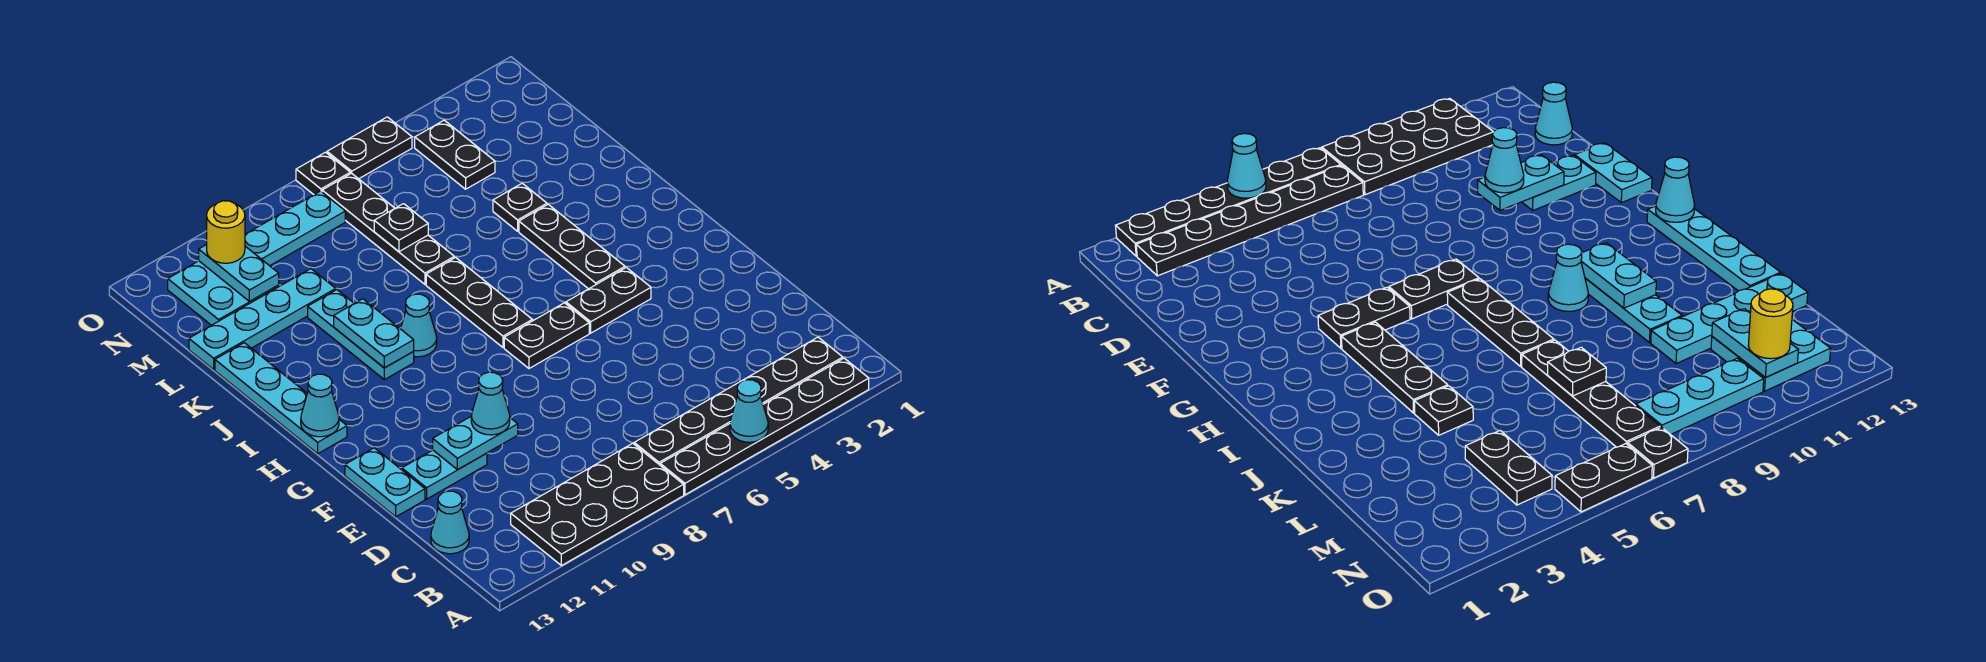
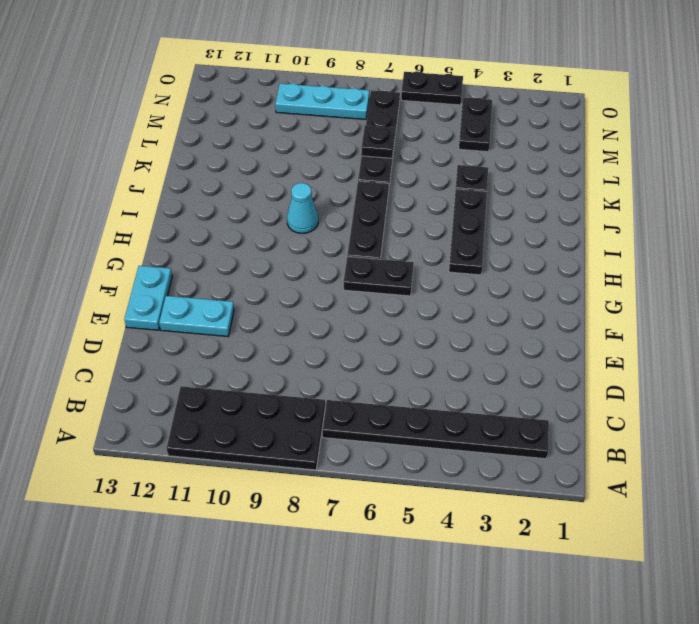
none -> black 1x6 plate [660,358,869,495]
none -> cyan 1x1 cone [431,491,469,554]
none -> black 1x2 plate [566,267,651,333]

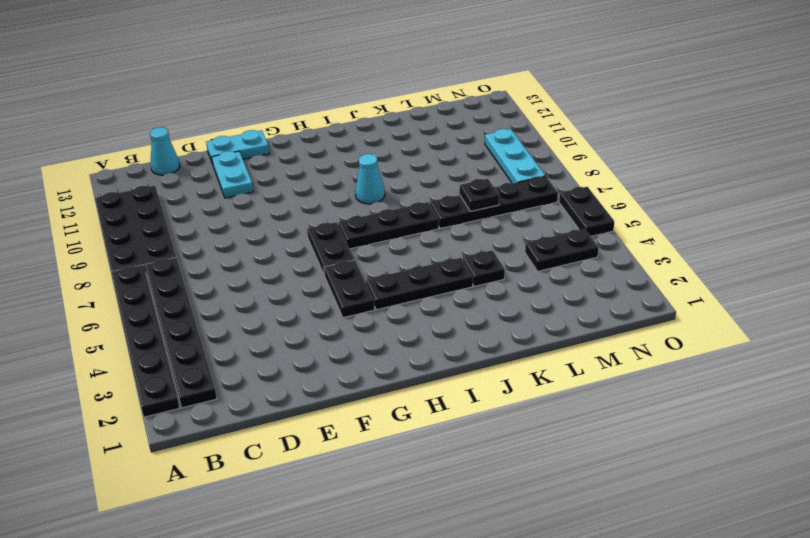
none -> cyan 1x4 plate [215,343,347,454]
none -> cyan 1x3 plate [308,290,414,380]
none -> cyan 1x4 plate [189,269,336,369]

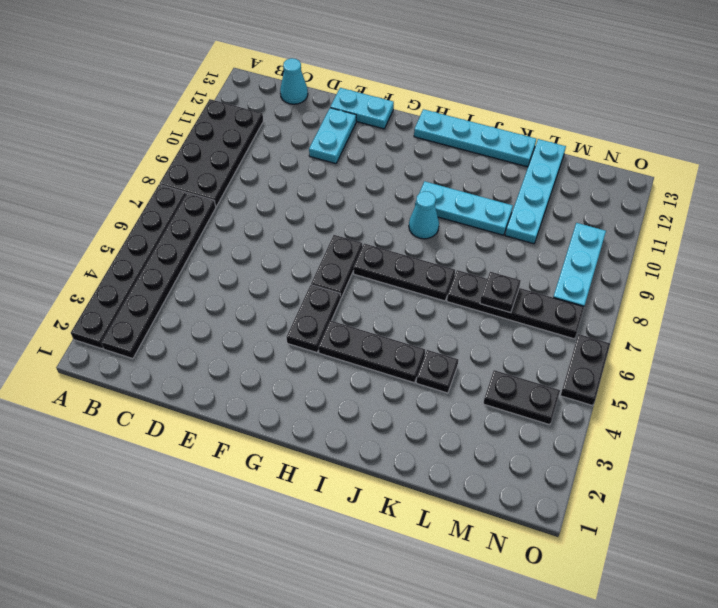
none -> cyan 2x2 plate [168,261,279,325]
none -> black 1x1 plate [296,152,350,195]
none -> cyan 1x1 cone [730,380,768,442]

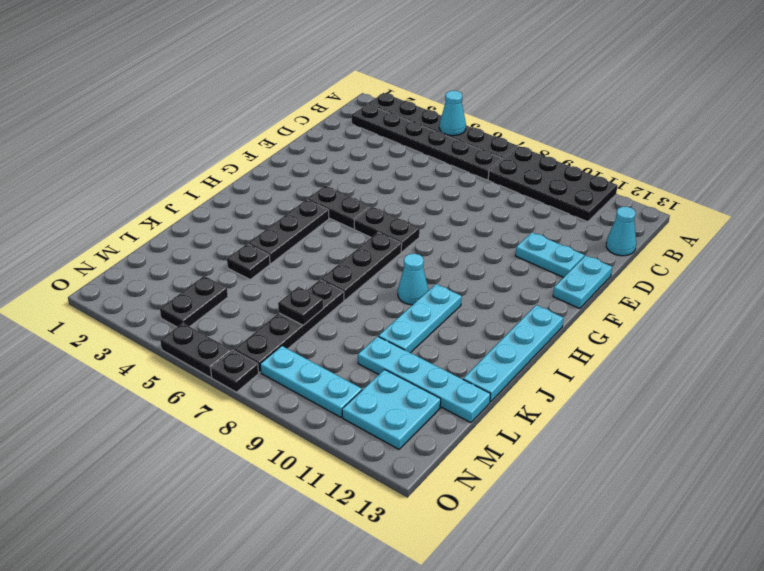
none -> cyan 1x2 plate [433,416,518,470]
none -> cyan 1x1 cone [301,374,339,437]
none -> cyan 1x2 plate [334,299,414,368]

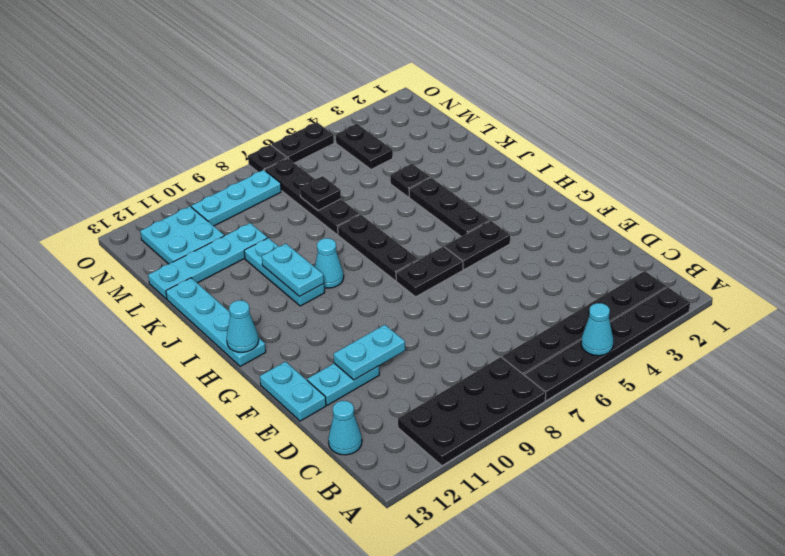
none -> cyan 1x2 plate [199,245,279,301]
none -> cyan 1x1 cone [471,372,510,435]
none -> yellow 1x1 round brick [207,201,245,263]

